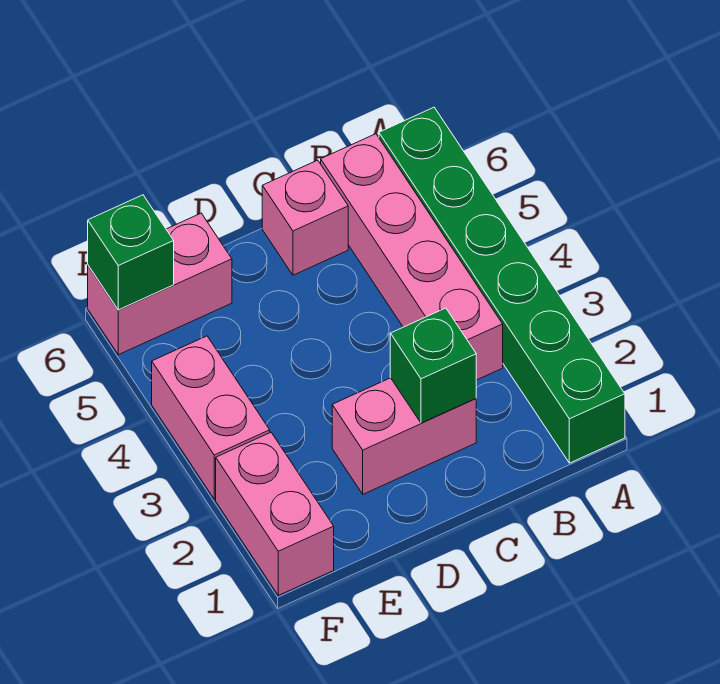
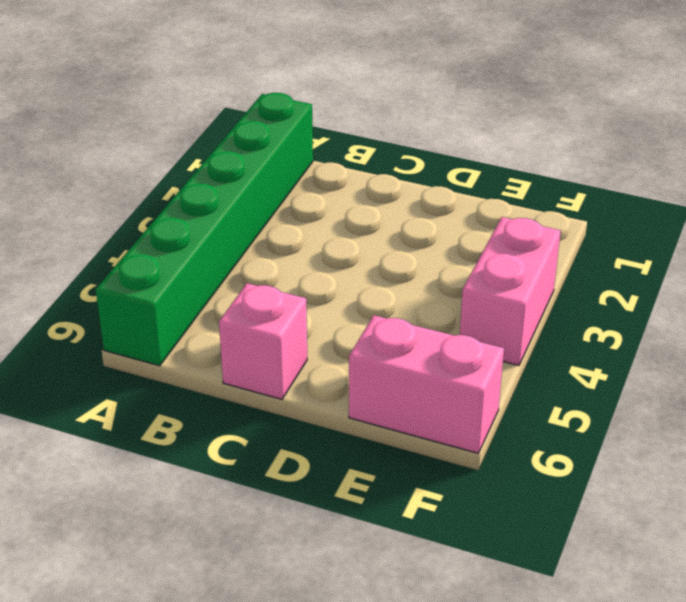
none -> pink 1x4 brick [321,134,503,380]
none -> pink 1x2 brick [332,378,476,494]

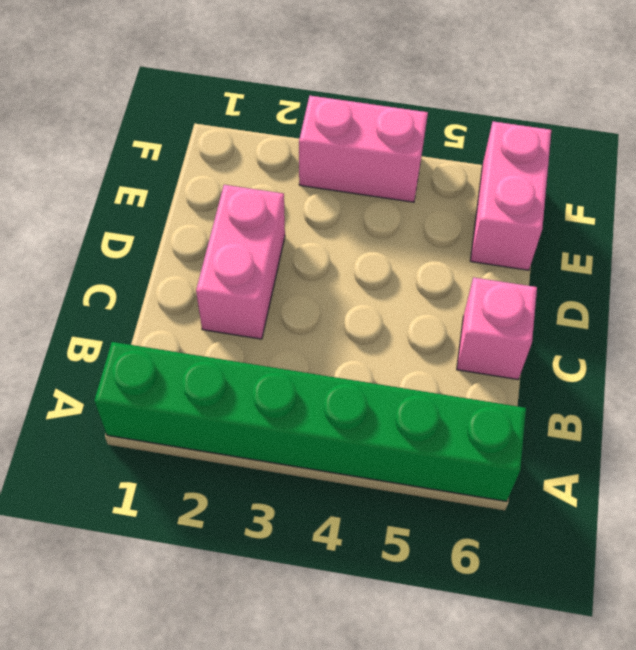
none -> pink 1x4 brick [321,134,503,380]
none -> pink 1x2 brick [216,432,334,595]

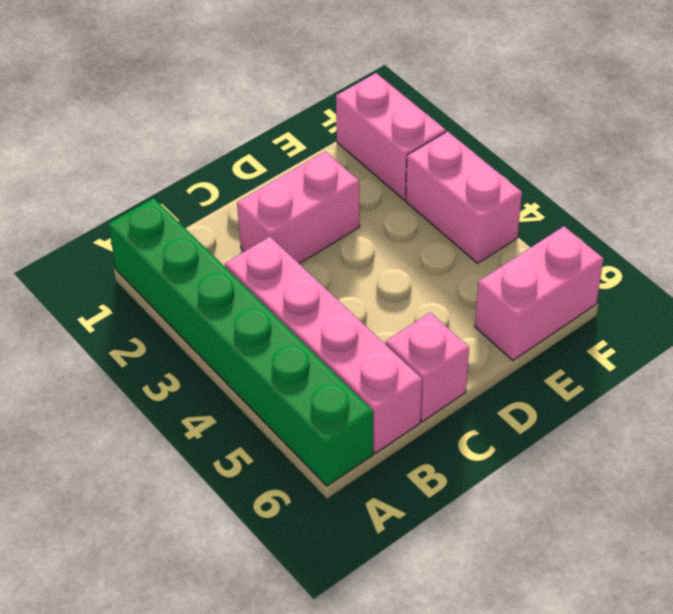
none -> green 1x1 brick [390,308,476,423]
none -> green 1x1 brick [88,195,174,310]

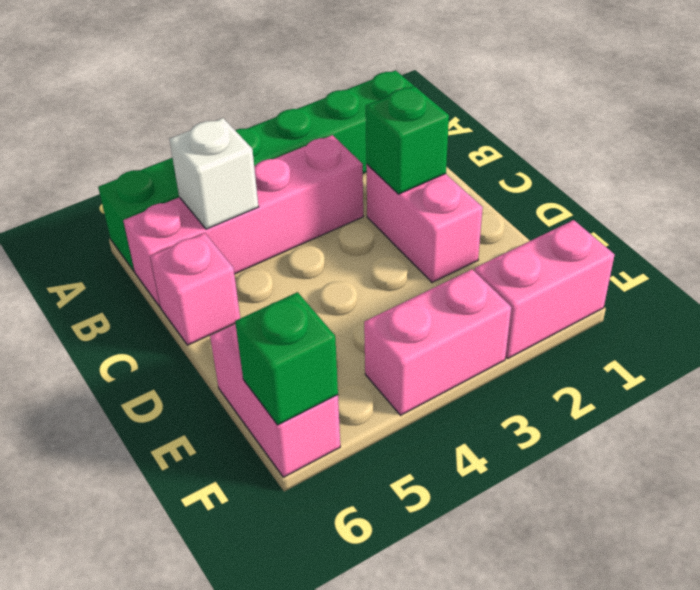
white 1x1 brick [169,118,259,229] -> none

